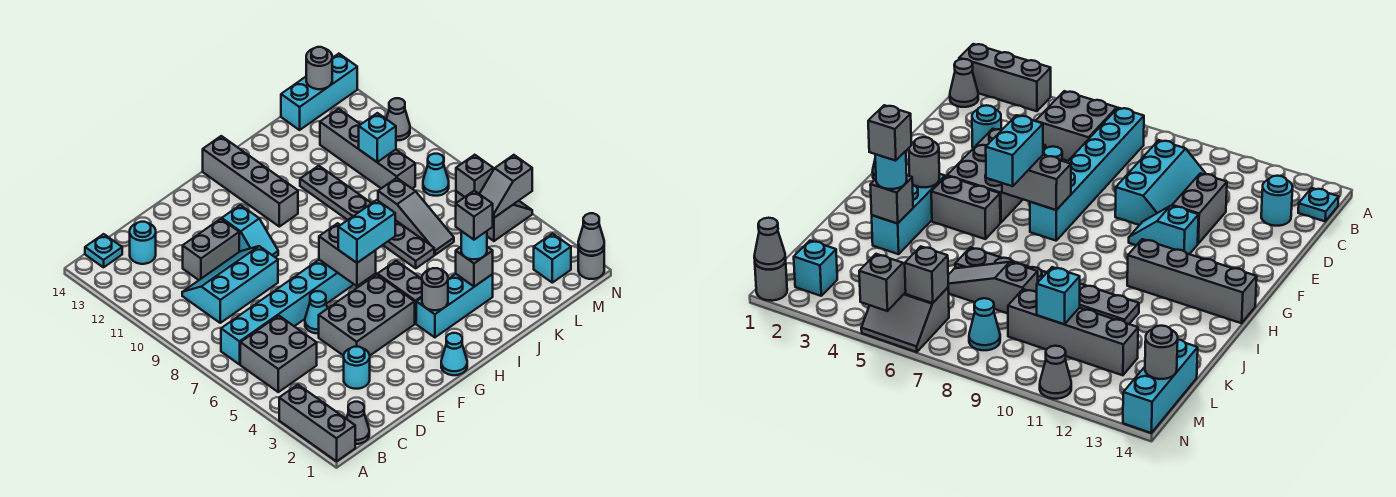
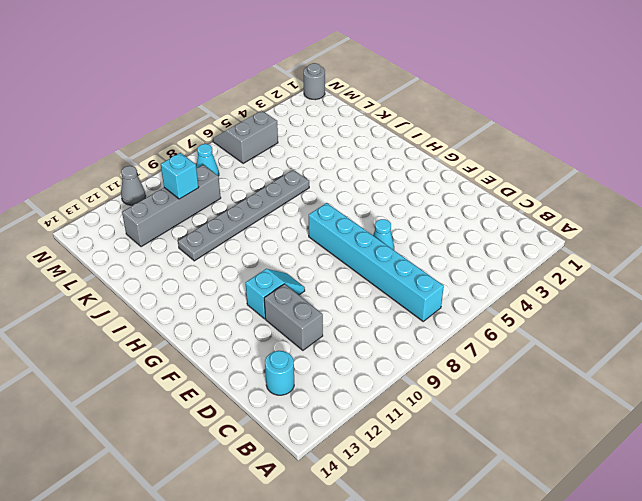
none -> grey 1x3 brick [279,385,355,461]
none -> grey 1x1 cone [347,402,369,444]
none -> grey 2x2 brick [240,316,317,392]
none -> cyan 1x1 plate [85,234,122,267]

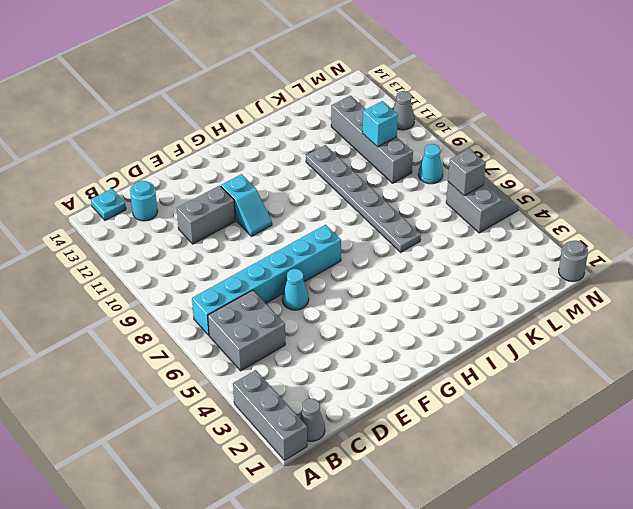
none -> cyan 2x3 slope [182,246,278,323]
none -> cyan 1x1 round brick [344,347,370,389]
none -> grey 2x3 brick [319,274,415,356]
none -> cyan 1x1 cone [441,333,467,375]

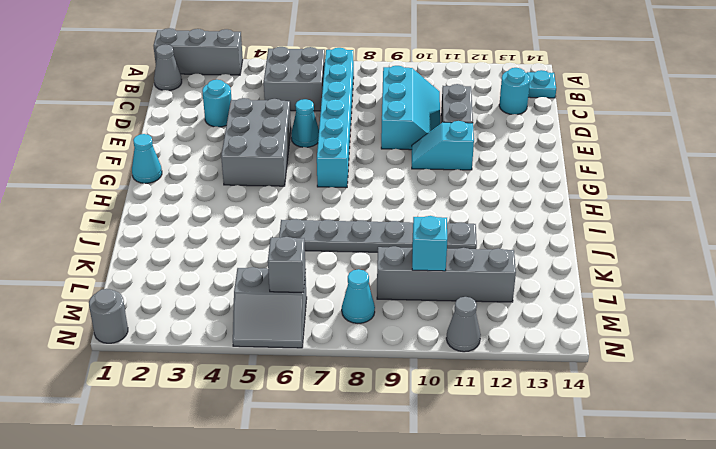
none -> cyan 1x3 brick [416,274,493,337]
none -> grey 1x2 brick [378,261,422,324]
none -> grey 1x4 brick [203,136,298,227]
none -> grey 1x3 slope [378,178,454,255]

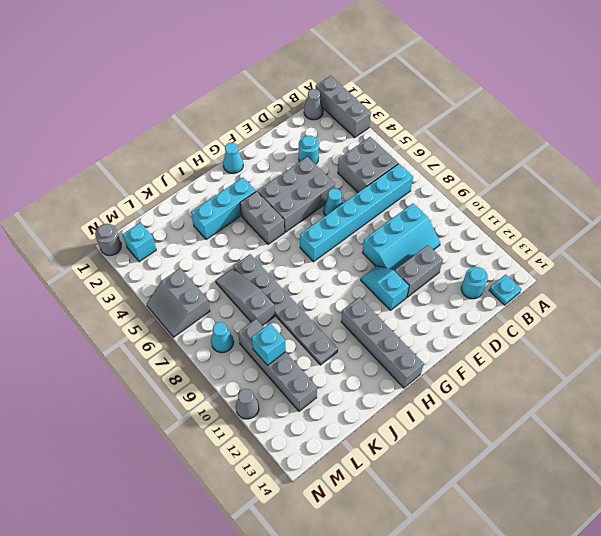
none -> cyan 1x3 brick [281,54,357,130]
none -> grey 1x2 brick [319,223,376,286]
none -> grey 1x1 round brick [422,268,448,310]
none -> grey 1x1 brick [456,247,493,287]

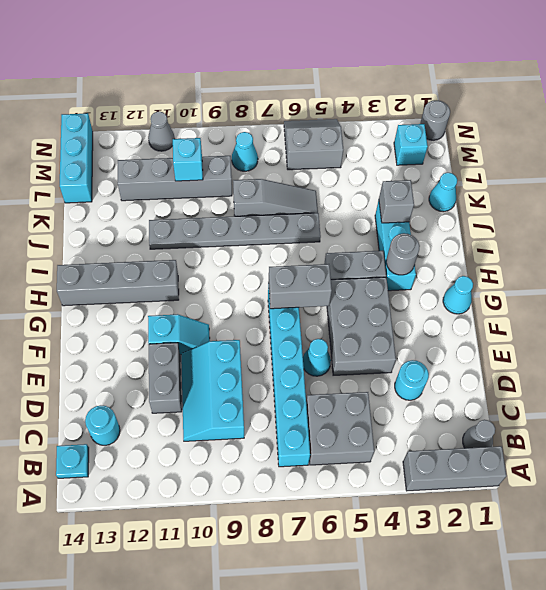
cyan 1x1 cone [429,173,457,212] -> none
none -> grey 1x2 slope [480,155,532,218]
none -> grey 1x1 brick [456,155,493,197]
none -> grey 1x1 round brick [306,47,332,89]
none -> grey 1x1 cone [578,213,604,256]

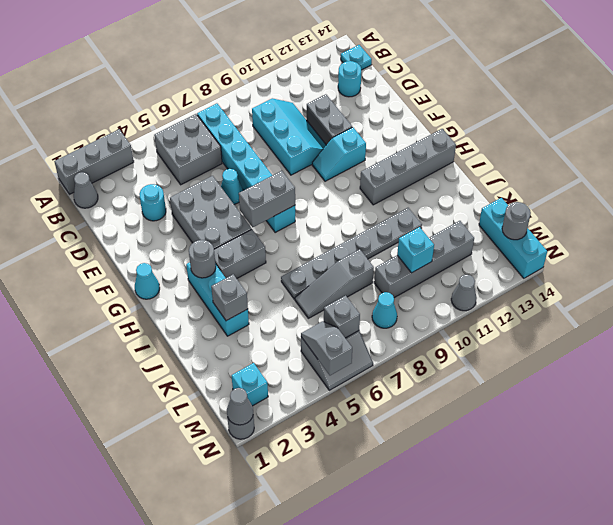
none -> cyan 1x2 brick [338,200,395,263]
none -> cyan 1x1 round brick [461,231,487,259]
none -> grey 1x1 brick [456,191,493,240]

